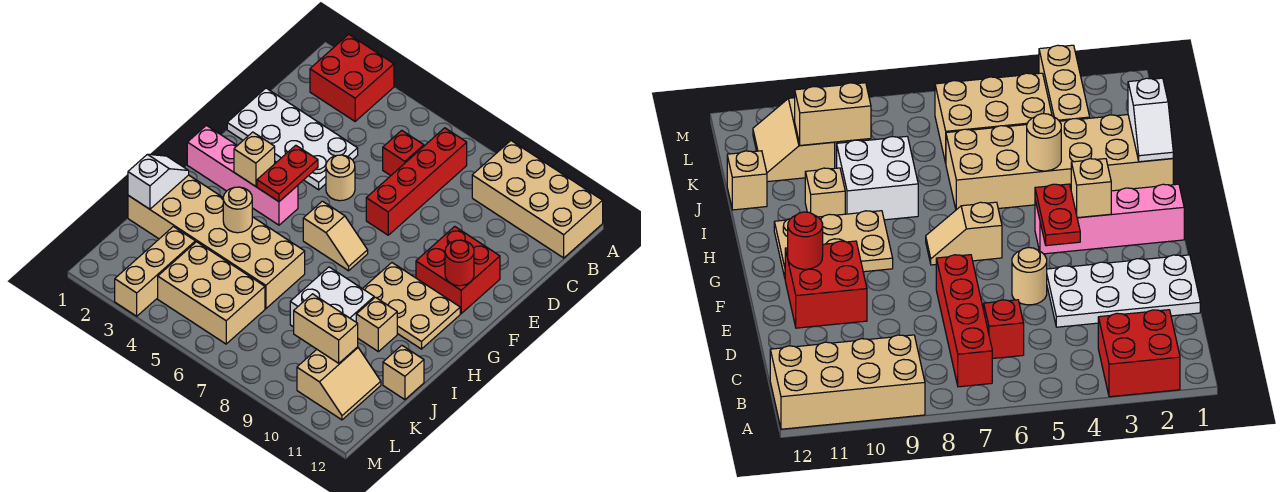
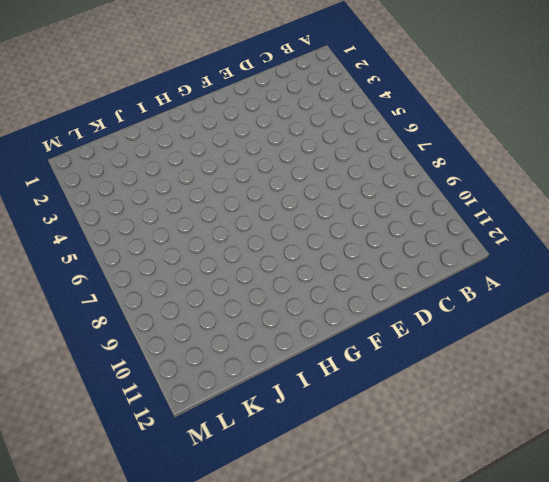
none -> red 2x2 brick [310,34,394,121]
none -> tan 2x4 brick [472,141,603,258]
none -> red 1x4 brick [366,128,467,235]

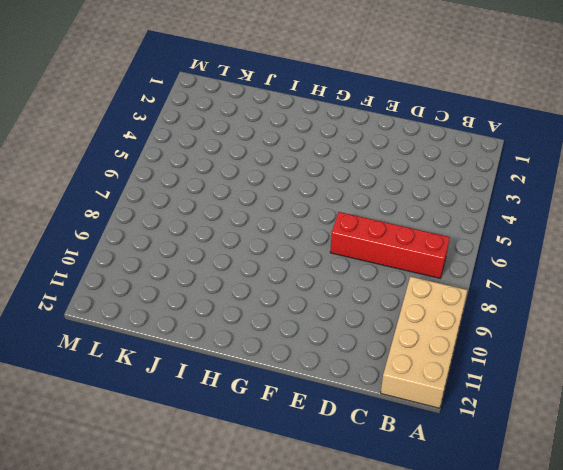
none -> red 2x2 brick [310,34,394,121]
none -> red 1x1 brick [383,130,424,176]
none -> white 2x4 plate [227,88,358,190]

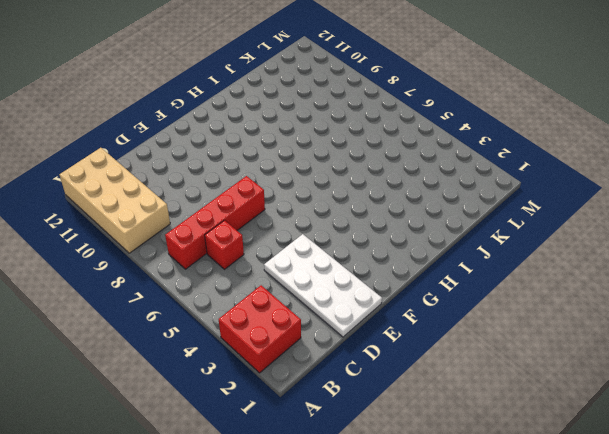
none -> tan 1x1 round brick [326,155,355,201]
none -> red 2x2 brick [416,227,500,314]
none -> pink 1x4 brick [187,125,298,225]

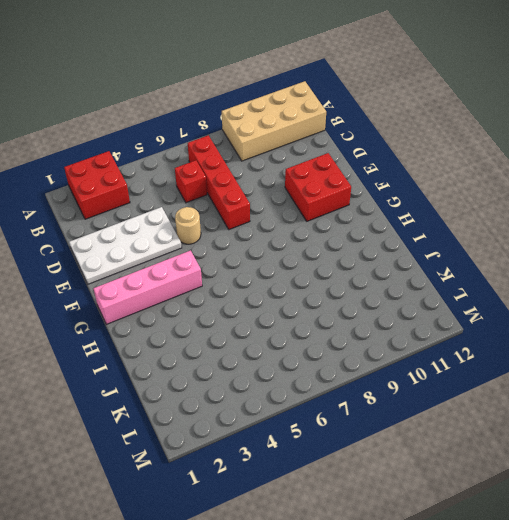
none -> tan 1x2 slope [303,201,368,271]
none -> tan 2x3 plate [363,263,460,349]
none -> tan 2x6 brick [128,175,305,309]

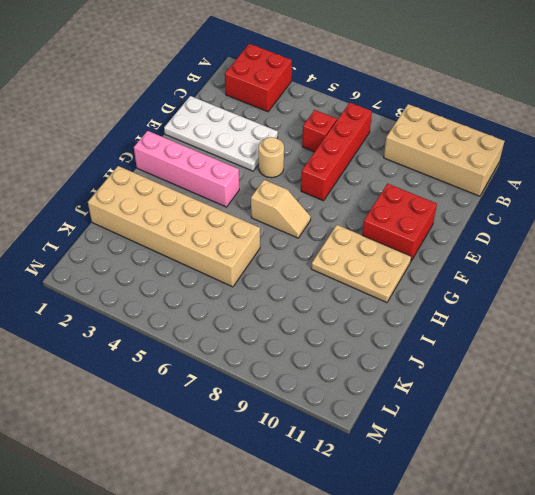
none -> white 2x2 brick [290,267,374,327]
none -> tan 1x1 brick [356,297,397,352]
none -> tan 1x1 brick [383,345,424,400]

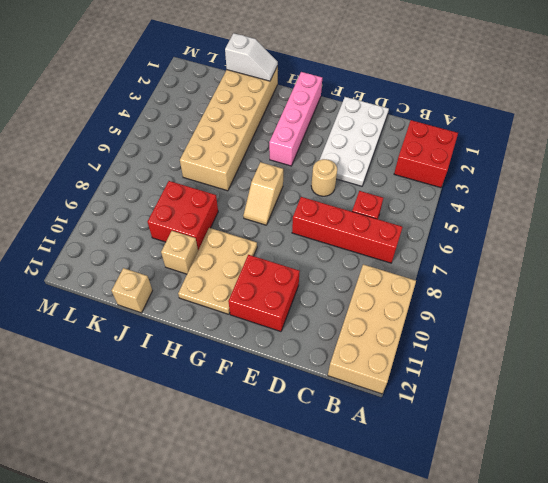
red 2x2 brick [147,181,218,250] -> white 2x2 brick [290,267,374,327]
none -> tan 1x3 brick [115,227,195,316]
none -> tan 2x3 brick [158,242,265,344]
none -> tan 2x2 slope [297,347,381,420]

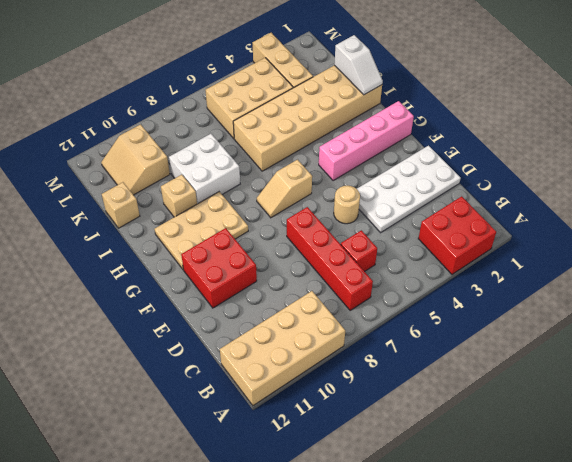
none -> red 1x2 plate [257,145,318,202]
none -> red 1x1 round brick [445,240,474,286]
none -> tan 1x1 brick [234,132,275,186]

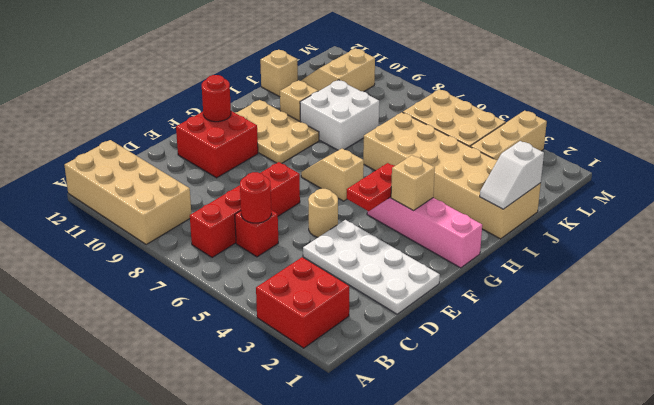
red 1x1 round brick [240,172,271,223] -> none
none -> tan 1x1 round brick [223,187,252,233]
none -> tan 1x2 brick [294,294,358,363]

